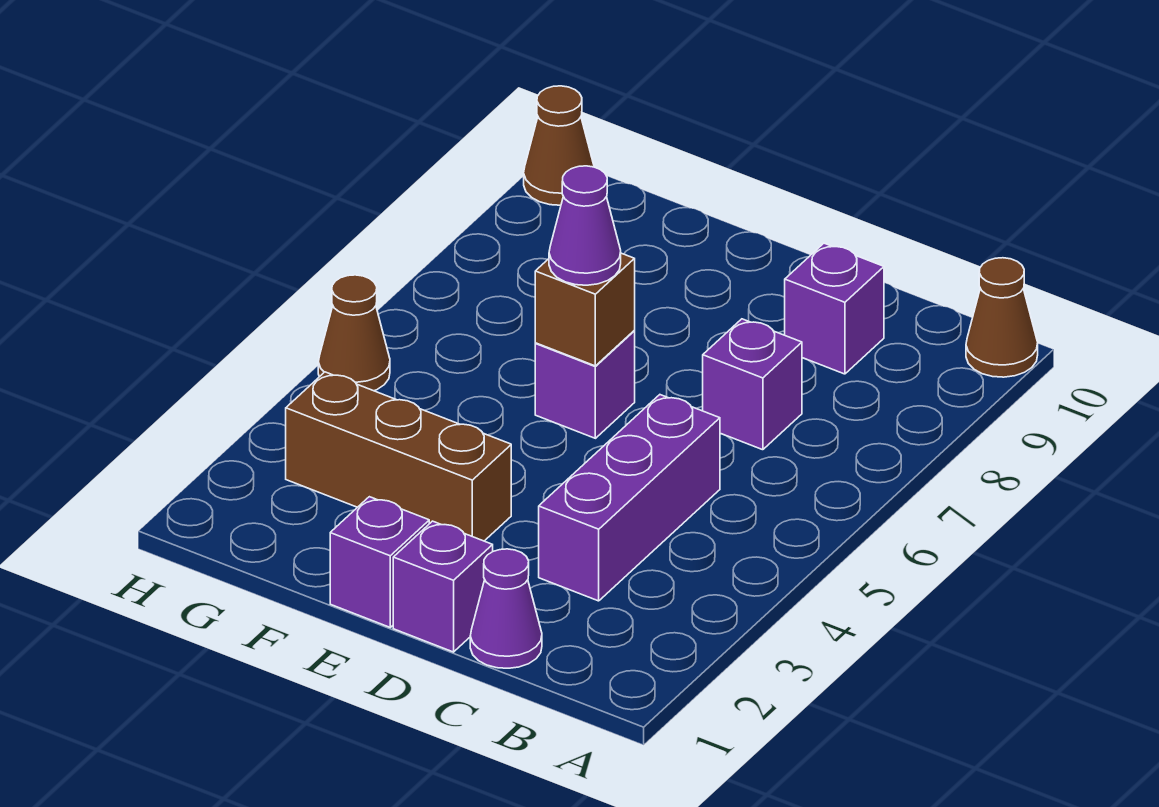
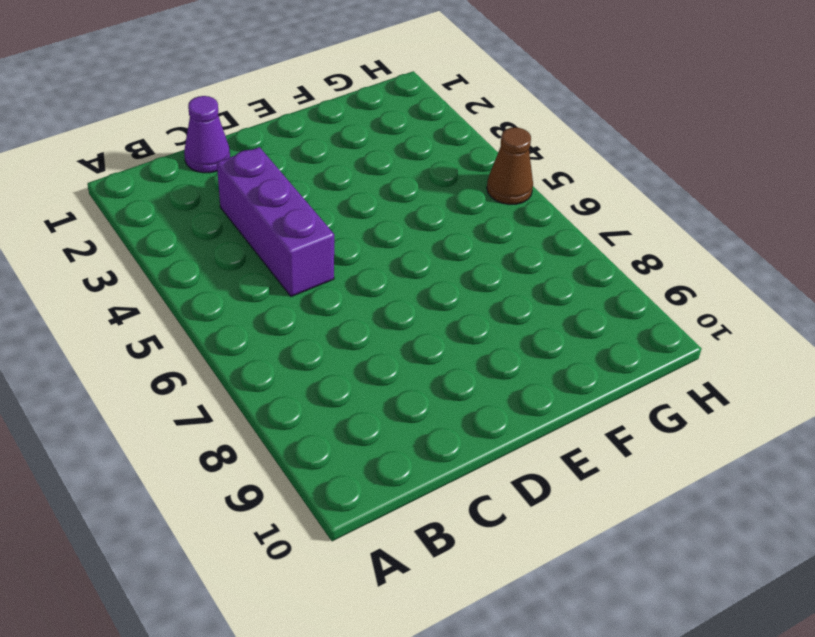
none -> brown 1x1 cone [966,258,1038,377]
none -> purple 1x1 brick [703,319,802,450]
none -> purple 1x1 brick [785,243,884,374]

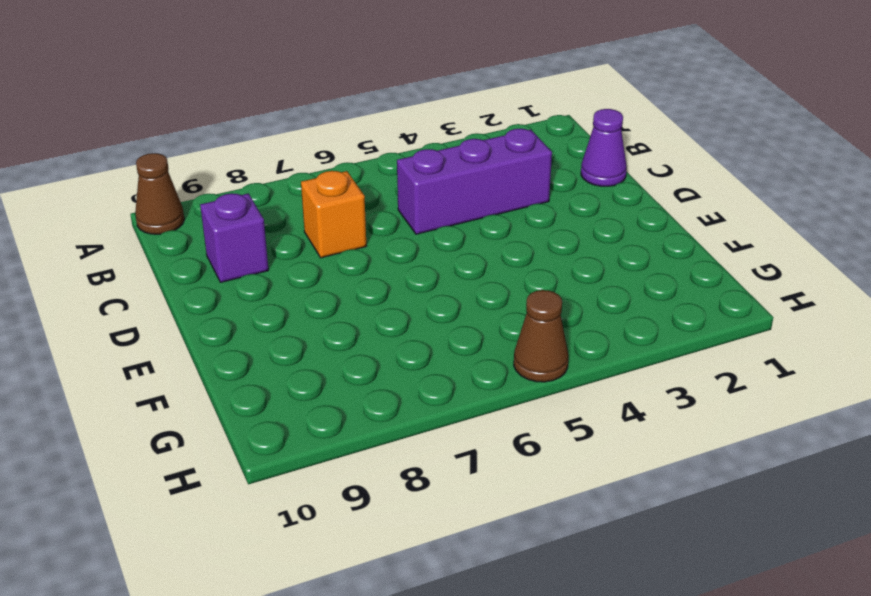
orange 1x1 brick [301,171,366,258] -> purple 1x1 brick [703,319,802,450]
none -> purple 1x1 brick [393,521,493,652]
none -> purple 1x1 brick [330,497,429,627]
none -> brown 1x3 brick [286,372,511,541]

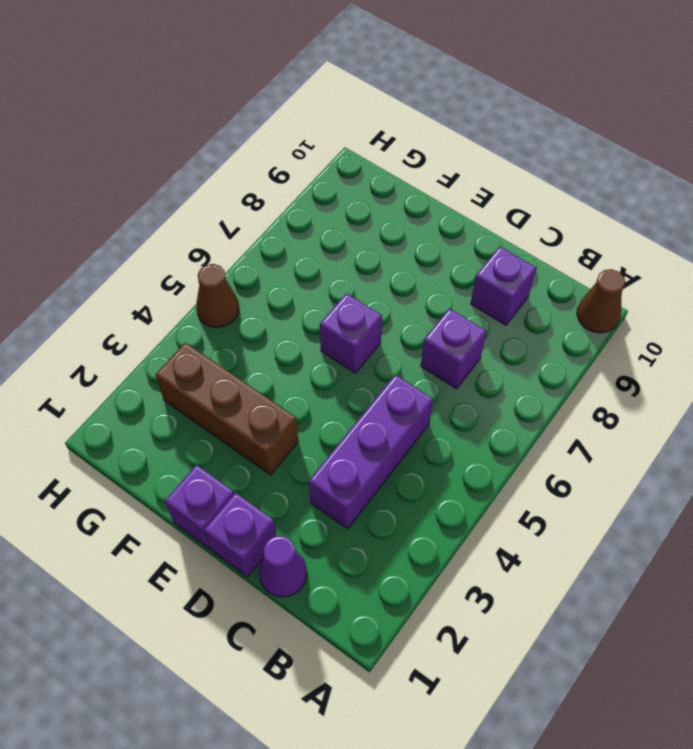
none -> brown 1x1 cone [524,86,594,205]
none -> brown 1x1 brick [535,253,635,366]
none -> purple 1x1 cone [549,166,621,285]

